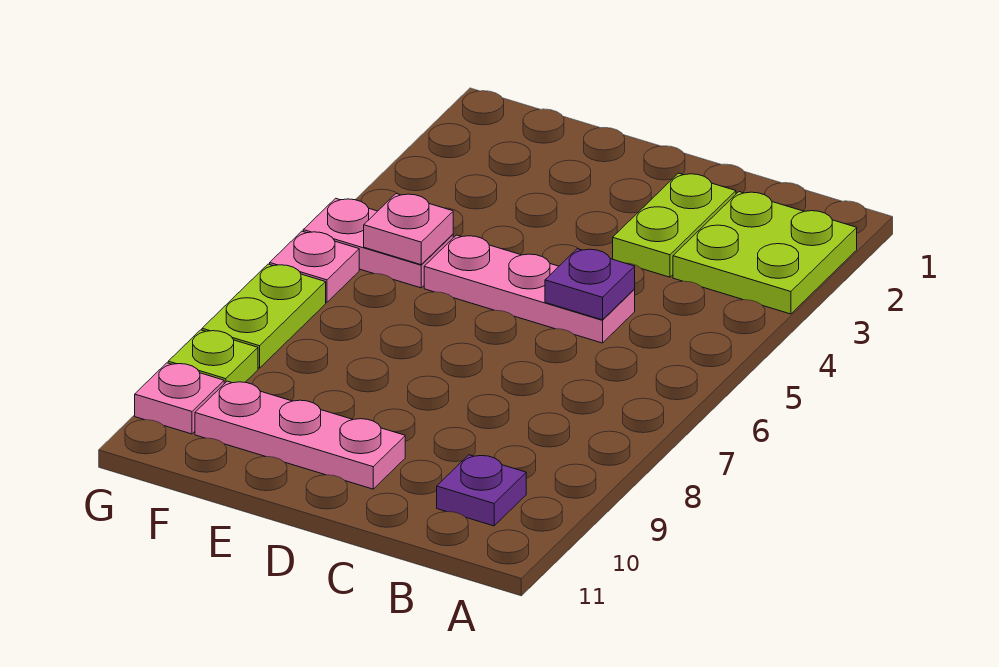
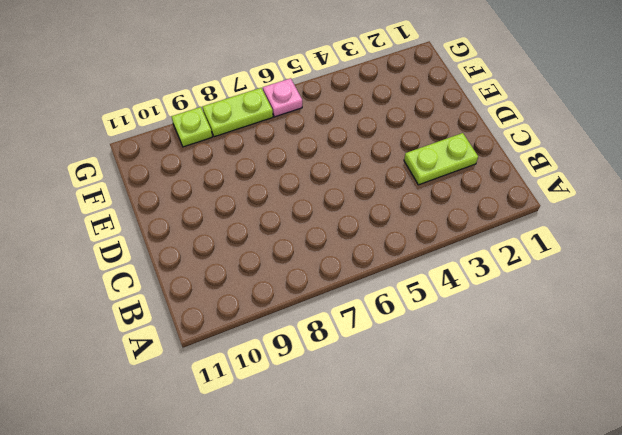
none -> lime 2x2 plate [673,192,857,314]
none -> purple 1x1 plate [437,455,526,526]
none -> pink 1x3 plate [424,235,635,343]

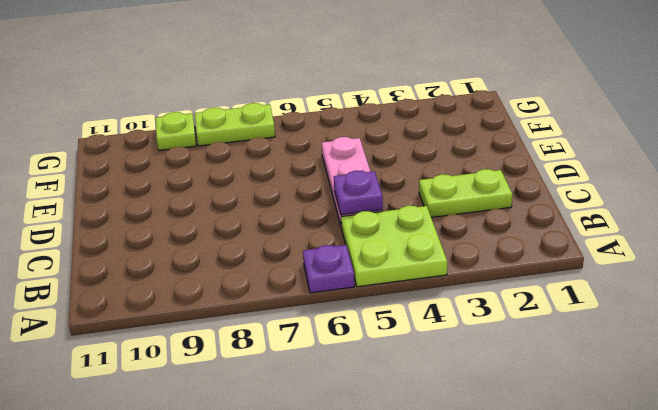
lime 2x2 plate [341,206,447,287] -> lime 2x2 plate moved to [673,192,857,314]
purple 1x1 plate [303,245,354,293] -> purple 1x1 plate moved to [437,455,526,526]
none -> pink 1x3 plate [195,381,405,489]
none -> pink 1x2 plate [303,198,453,288]
none -> pink 1x1 plate [270,231,359,302]

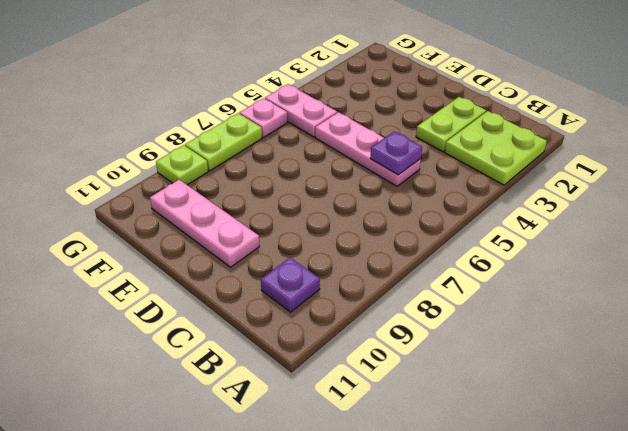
none -> pink 1x1 plate [135,363,224,434]
none -> pink 1x1 plate [364,194,453,265]

